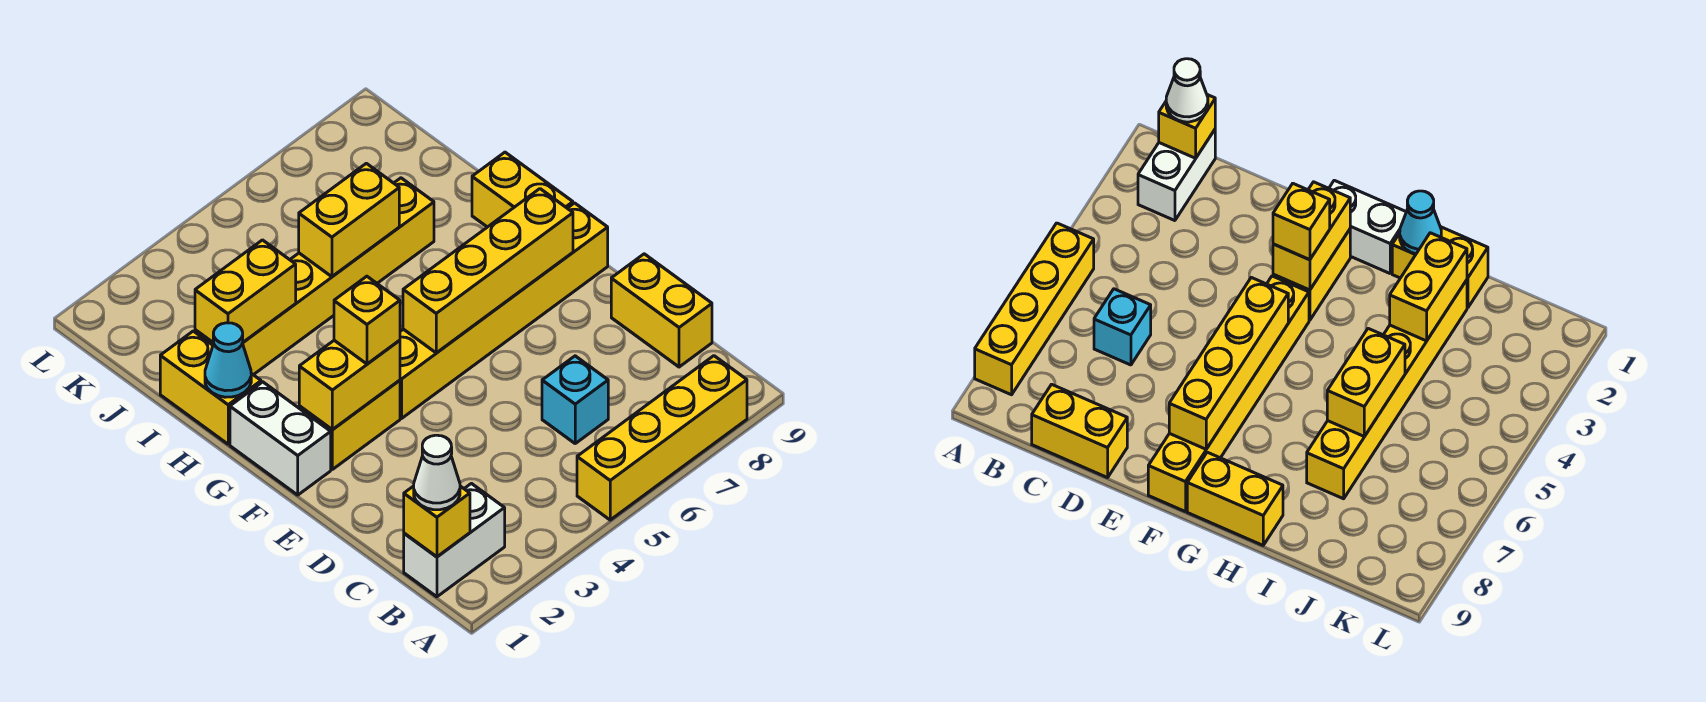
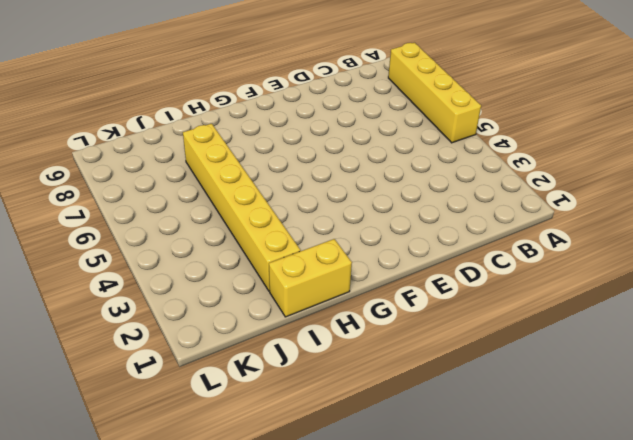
none -> white 1x2 brick [404,484,505,597]
none -> cyan 1x1 brick [542,356,608,443]
none -> yellow 1x2 brick [611,254,712,367]

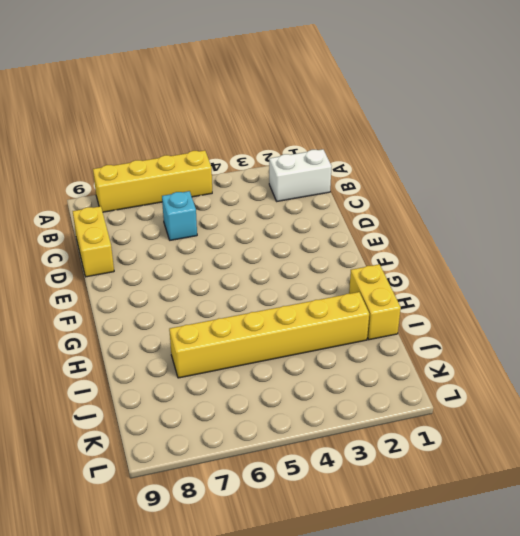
none -> white 1x2 brick [230,382,331,495]
none -> yellow 1x2 brick [299,380,400,469]
none -> yellow 1x6 brick [400,203,608,418]

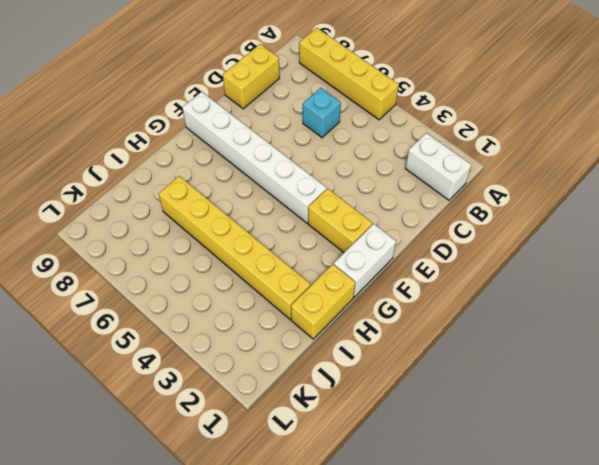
white 1x6 brick [182,92,327,223] -> yellow 1x6 brick [400,203,608,418]
none -> yellow 1x2 brick [472,152,573,227]
none -> yellow 1x1 brick [404,486,470,557]
none -> yellow 1x2 brick [299,340,400,429]

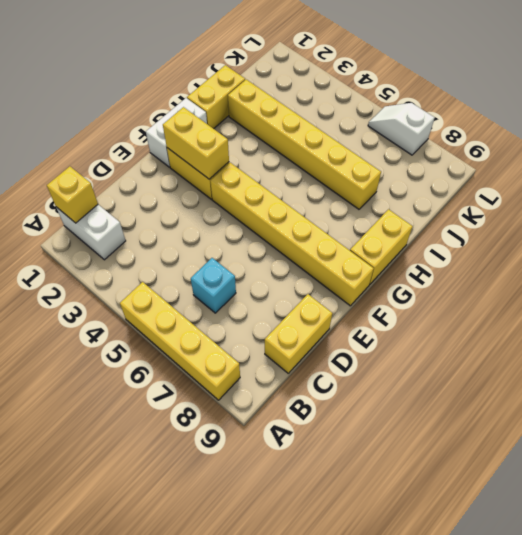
white 1x2 slope [368,103,435,155] -> none
none -> yellow 1x4 brick [403,189,573,353]
none -> cyan 1x1 cone [205,323,251,397]
none -> yellow 1x2 brick [195,240,296,343]

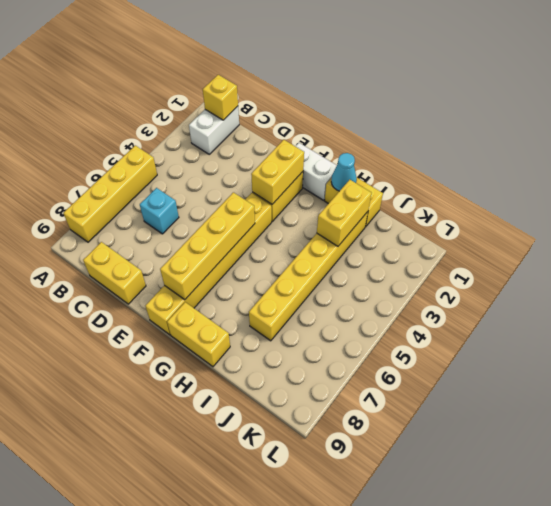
none -> yellow 1x2 brick [299,163,399,277]
none -> white 1x1 cone [414,435,460,510]
none -> yellow 1x1 brick [334,276,400,364]

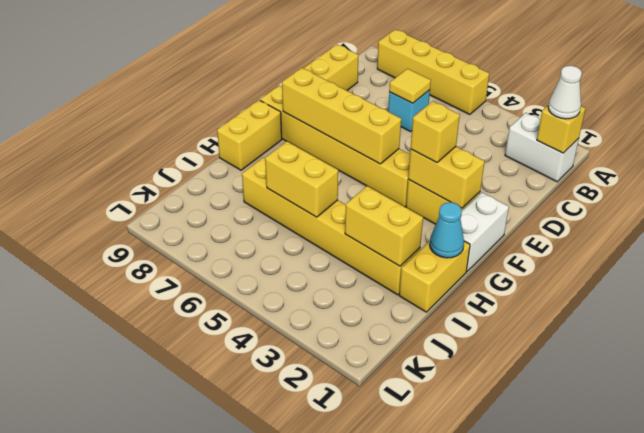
yellow 1x1 tile [389,69,431,103] -> none

